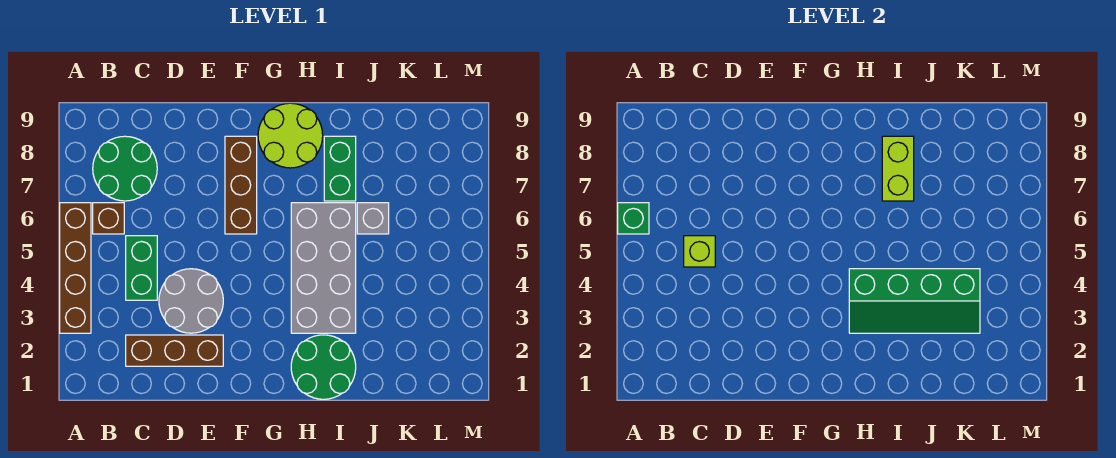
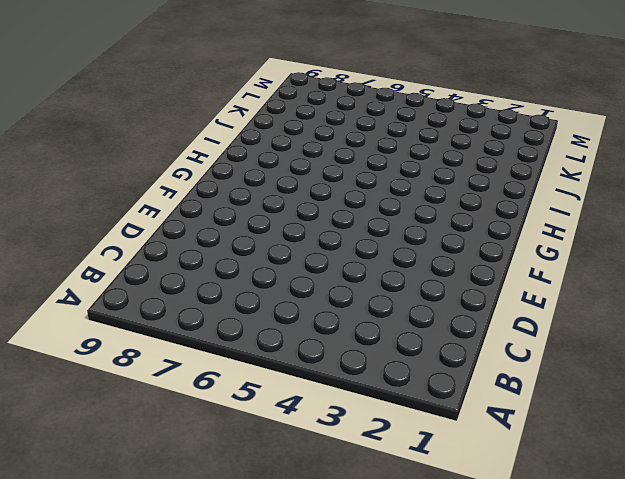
none -> brown 1x4 brick [60,203,91,333]
none -> brown 1x1 brick [93,203,124,234]
none -> green 2x2 round brick [93,136,157,201]

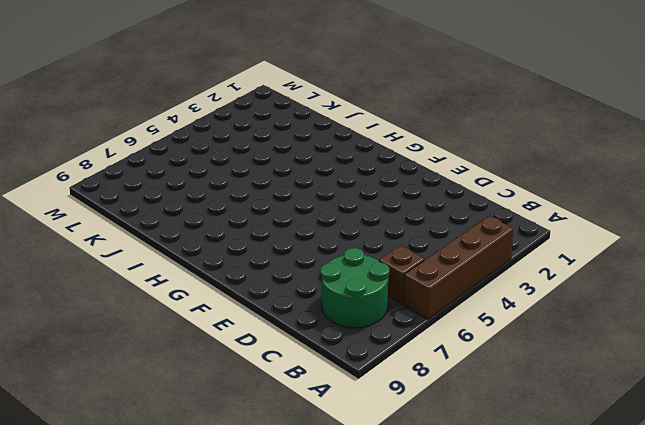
none -> brown 1x3 brick [126,335,223,366]
none -> green 1x2 brick [126,236,157,300]
none -> grey 2x2 round brick [159,269,223,333]

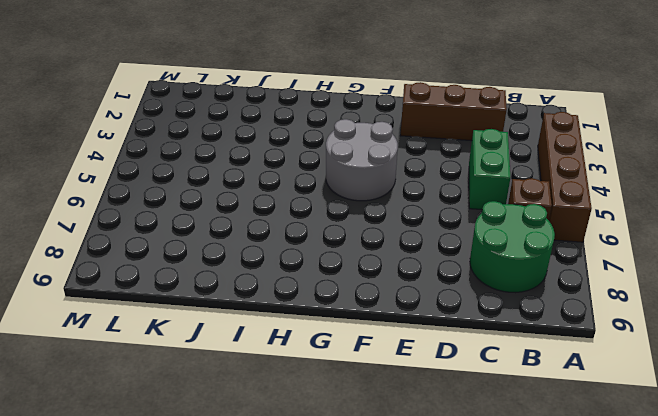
grey 2x2 round brick [326,119,398,201] -> grey 2x2 round brick moved to [159,269,223,333]
none -> brown 1x3 brick [225,136,257,234]
none -> lime 2x2 round brick [258,103,323,168]
none -> green 2x2 round brick [291,335,356,399]

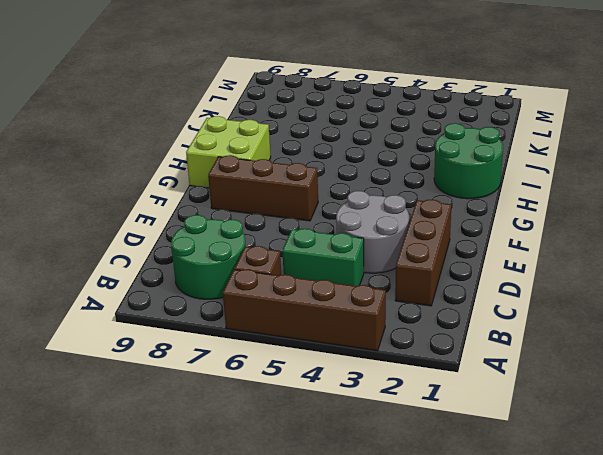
lime 2x2 brick [186,116,271,188] -> lime 2x2 round brick [258,103,323,168]
none -> grey 2x4 brick [291,203,356,333]
none -> green 1x2 brick [324,136,356,201]
none -> grey 1x1 brick [357,203,389,234]

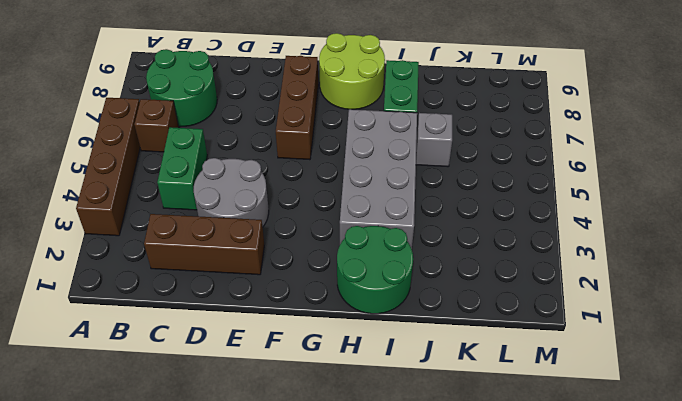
none -> green 1x1 brick [618,203,649,234]
none -> lime 1x1 brick [684,236,715,267]
none -> green 2x4 slope [849,269,980,333]

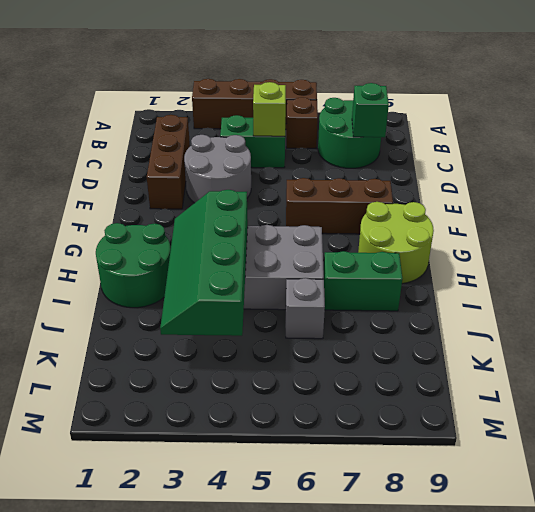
green 1x1 brick [352,83,389,137] -> green 1x1 brick moved to [618,203,649,234]
none -> lime 1x2 brick [882,136,914,201]

